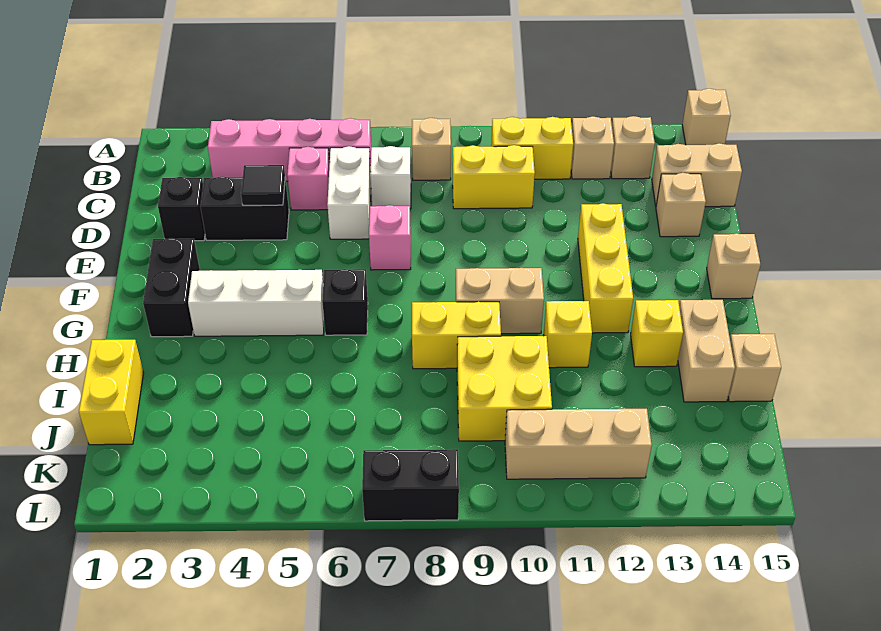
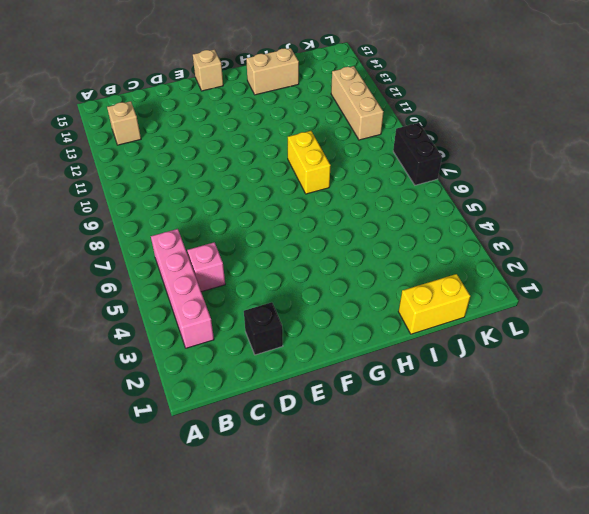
none -> tan 1x1 brick [682,89,731,145]
none -> tan 1x1 brick [412,118,451,180]
none -> yellow 1x2 brick [491,117,573,179]
none -> tan 1x1 brick [571,116,614,179]

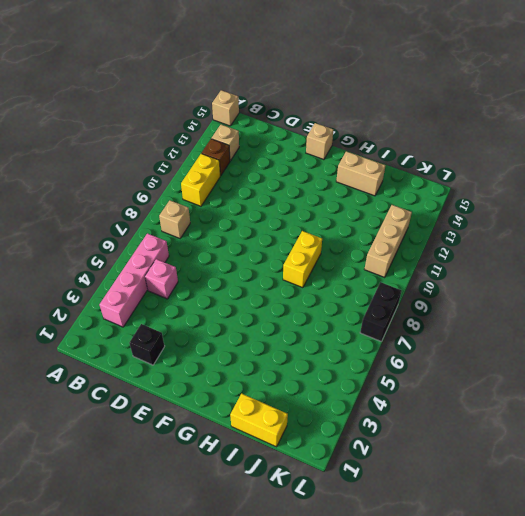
brown 1x1 brick [202,139,230,176] -> tan 1x1 brick [571,116,614,179]
none -> white 1x2 brick [327,146,371,239]
none -> white 1x1 brick [371,146,411,209]
none -> yellow 1x2 brick [453,145,535,209]
none -> tan 1x2 brick [652,143,742,207]

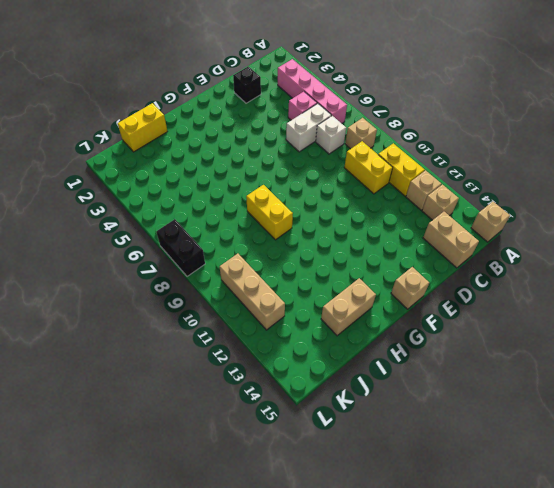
none -> black 1x2 brick [200,176,289,240]
none -> tan 1x1 brick [656,173,706,237]
none -> pink 1x1 brick [369,205,411,270]
none -> yellow 1x3 brick [578,203,633,333]

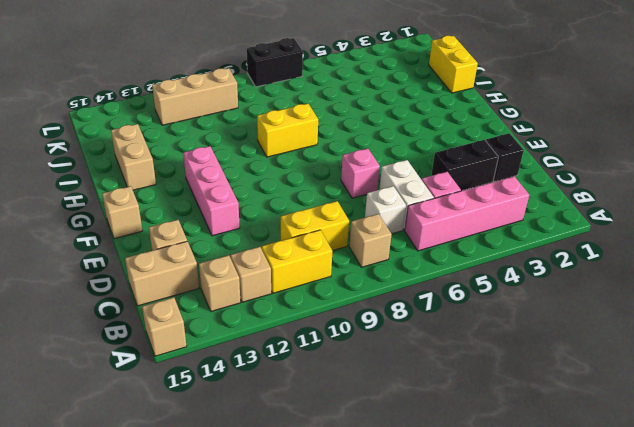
pink 1x3 brick [183,146,240,236] -> yellow 1x3 brick [578,203,633,333]
none -> black 1x2 brick [143,238,200,337]
none -> white 1x3 brick [188,270,324,336]
none -> black 1x1 brick [322,269,368,335]
none -> tan 1x2 brick [456,268,544,334]

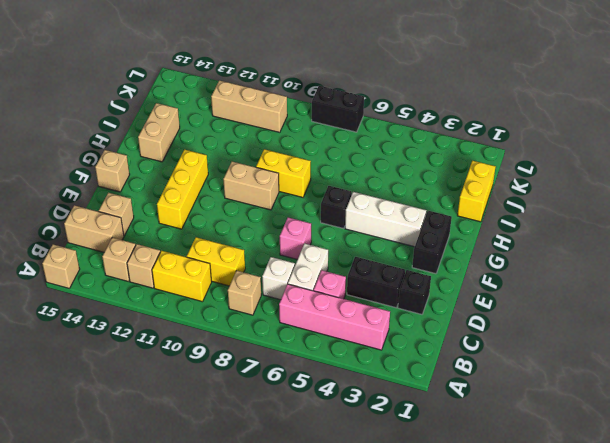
none -> yellow 1x1 brick [544,301,592,368]
none -> yellow 1x1 brick [631,300,683,367]
none -> yellow 2x2 brick [457,336,552,441]
none -> tan 1x1 brick [728,334,781,402]

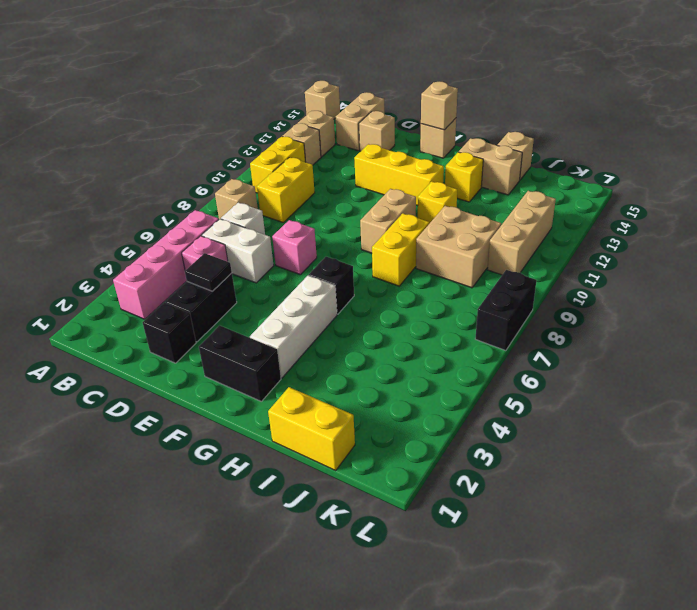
tan 1x1 brick [421,81,458,130] -> none
tan 2x2 brick [416,206,501,288] -> yellow 2x2 brick [457,336,552,441]

